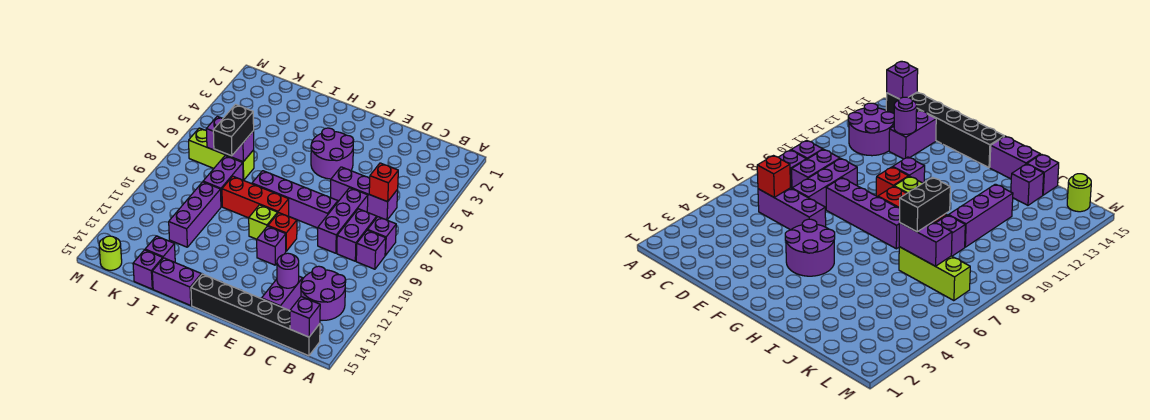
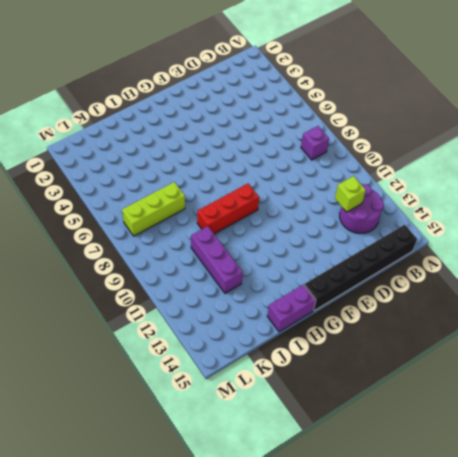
lime 1x1 brick [335,176,366,212] -> lime 1x1 brick moved to [249,205,278,239]
none -> purple 1x1 brick [356,230,386,269]
none -> purple 1x3 brick [331,167,398,220]
none -> purple 1x2 brick [337,209,377,261]

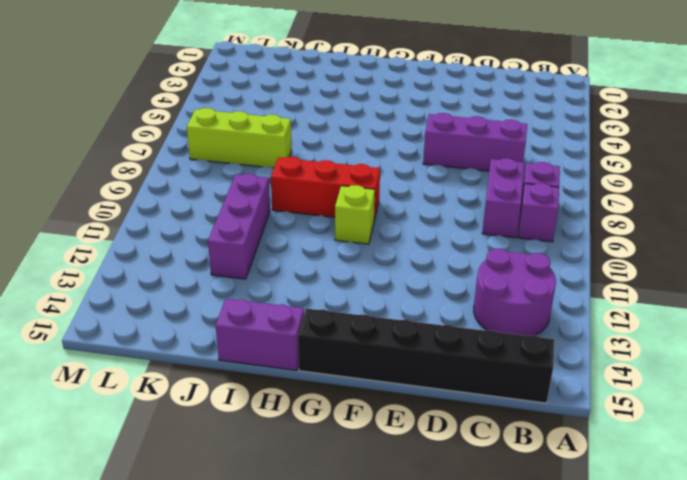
none -> purple 1x3 brick [318,188,368,253]
none -> purple 1x2 brick [262,276,303,311]
none -> purple 1x4 brick [252,171,338,228]

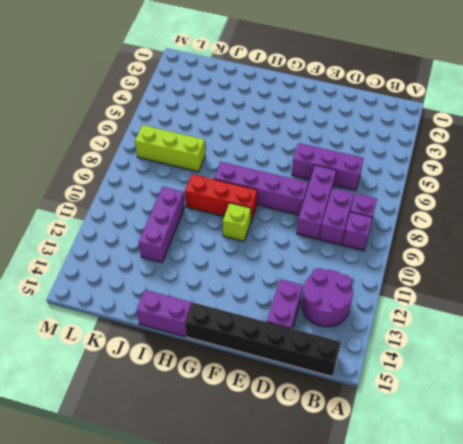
none -> purple 2x2 round brick [311,128,354,179]
none -> red 1x1 brick [268,213,297,251]
none -> purple 1x1 brick [257,226,286,265]

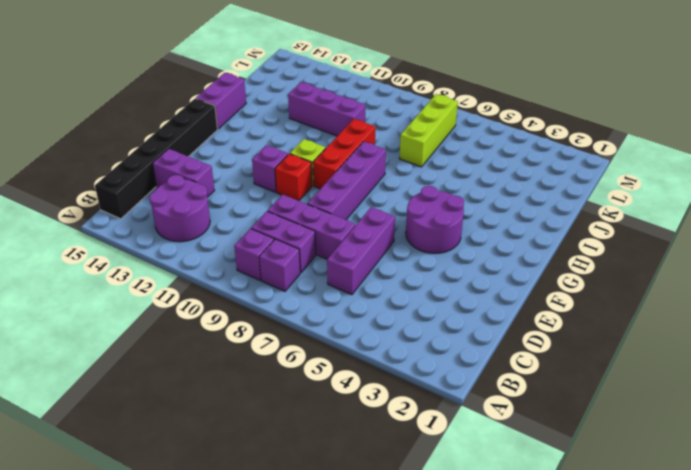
none -> purple 1x2 brick [203,156,243,207]
none -> purple 1x1 brick [145,236,175,262]
none -> purple 1x1 brick [133,250,163,289]

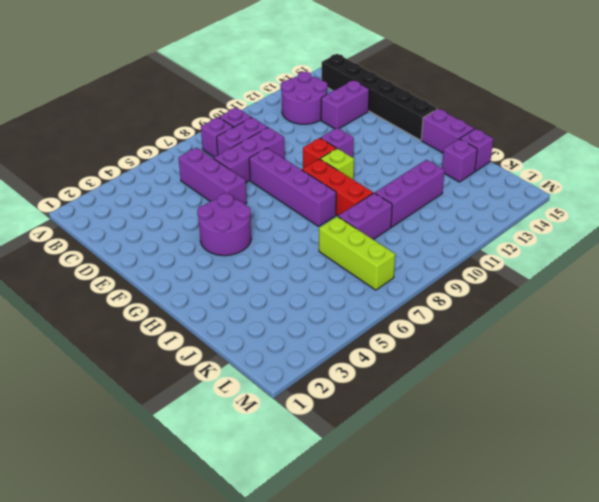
none -> lime 1x1 round brick [99,236,122,270]
none -> purple 1x1 brick [290,297,320,337]
none -> red 1x1 brick [369,163,398,202]

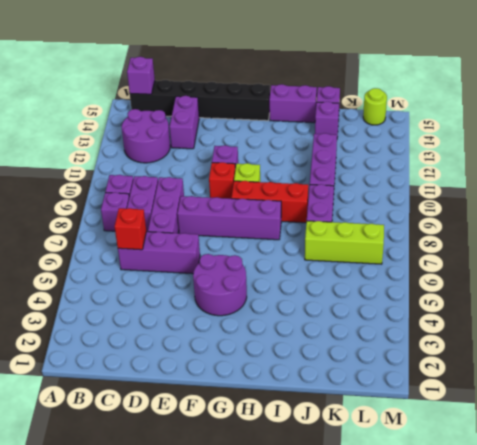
none -> purple 1x1 round brick [277,253,299,288]
none -> purple 1x2 brick [206,116,254,162]
none -> black 1x2 brick [213,105,254,156]

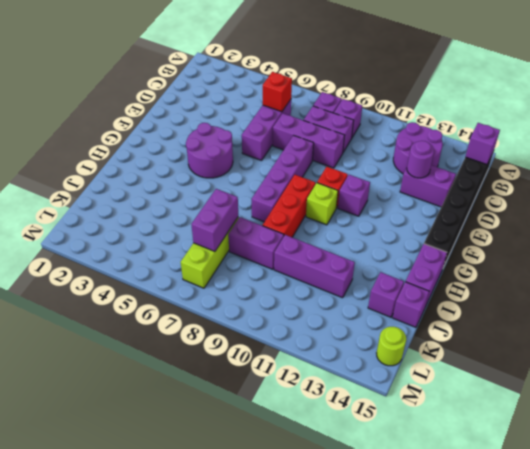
none -> black 1x2 brick [213,105,254,156]

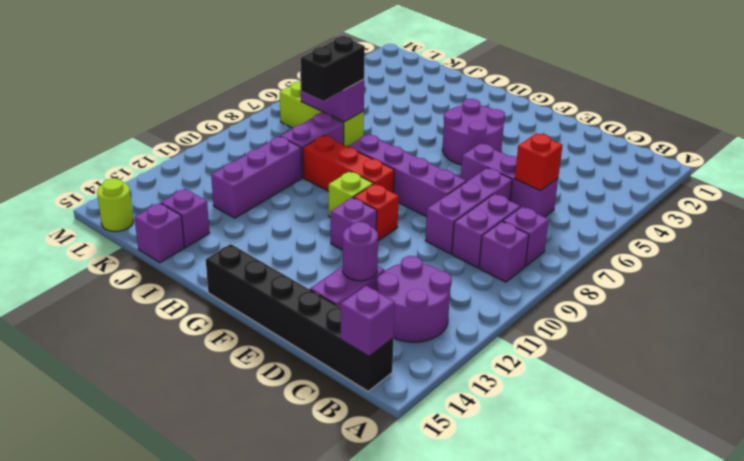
none -> purple 1x2 brick [152,258,201,305]

